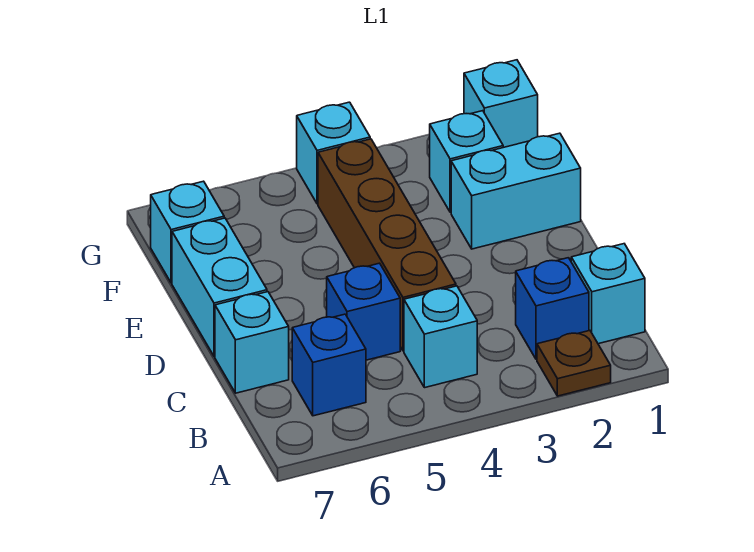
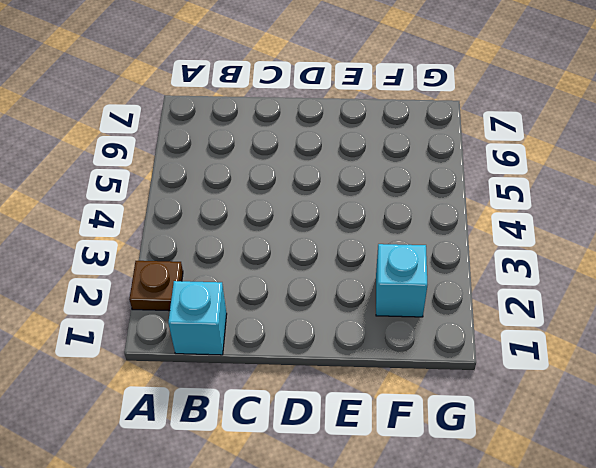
none -> blue 1x1 brick [516,258,589,359]
none -> cyan 1x1 brick [404,286,477,388]
none -> blue 1x1 brick [292,314,366,416]

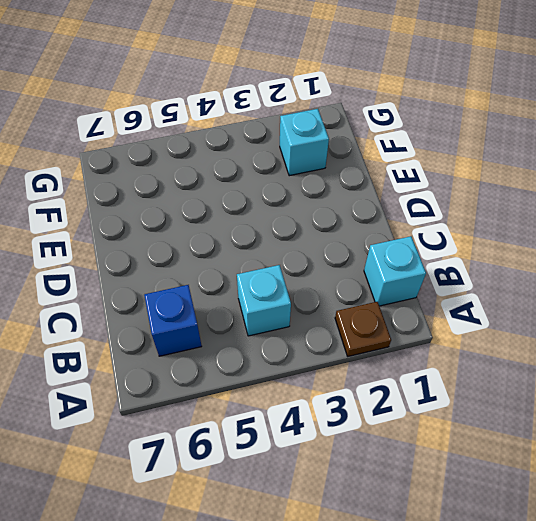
none -> blue 1x1 brick [516,258,589,359]
none -> brown 1x4 brick [318,139,456,351]
none -> blue 1x1 brick [327,263,400,360]

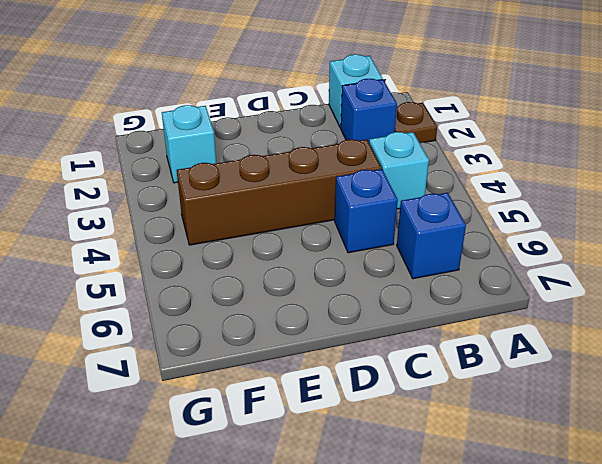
none -> cyan 1x1 brick [215,292,289,393]
none -> cyan 1x2 brick [172,218,267,357]
none -> cyan 1x2 brick [451,133,581,249]

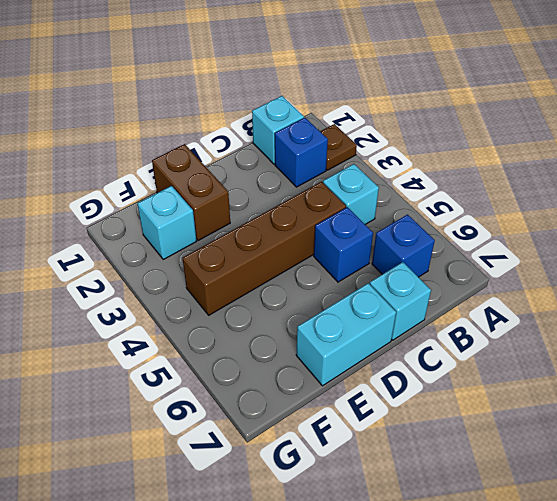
brown 1x2 brick [152,144,230,241] -> cyan 1x2 brick [451,133,581,249]
none -> cyan 1x1 brick [151,181,224,283]
none -> cyan 1x1 brick [464,60,538,147]
none -> cyan 1x1 brick [297,102,370,204]

